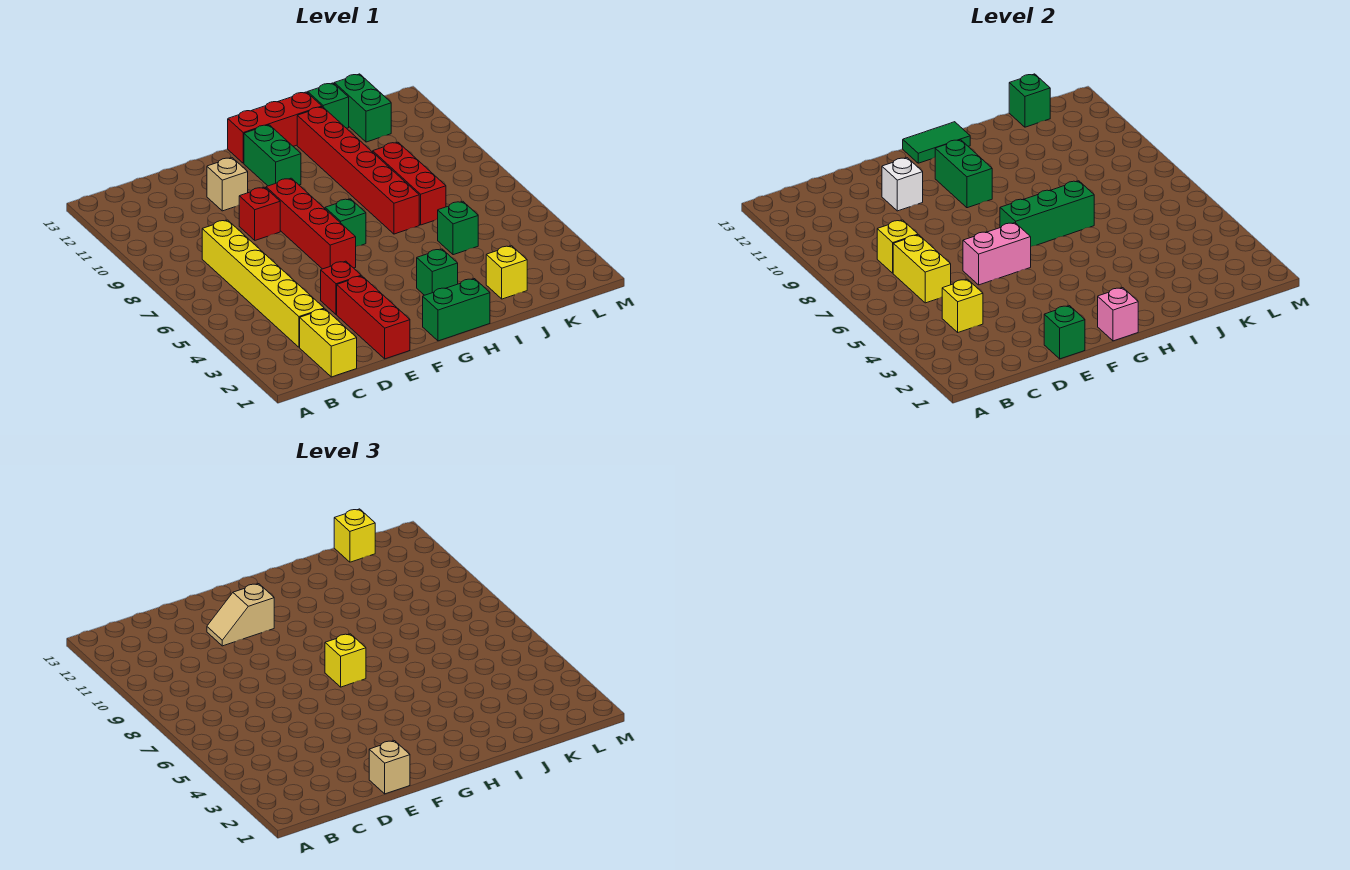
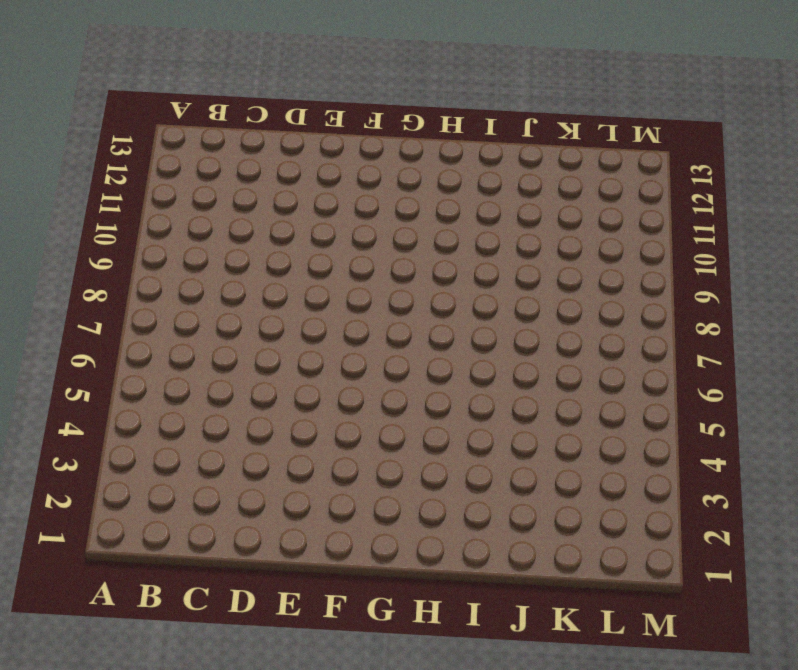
none -> yellow 1x2 brick [300,309,357,377]
none -> yellow 1x6 brick [202,220,324,347]
none -> red 1x3 brick [337,276,410,359]
none -> red 1x1 brick [321,261,361,315]

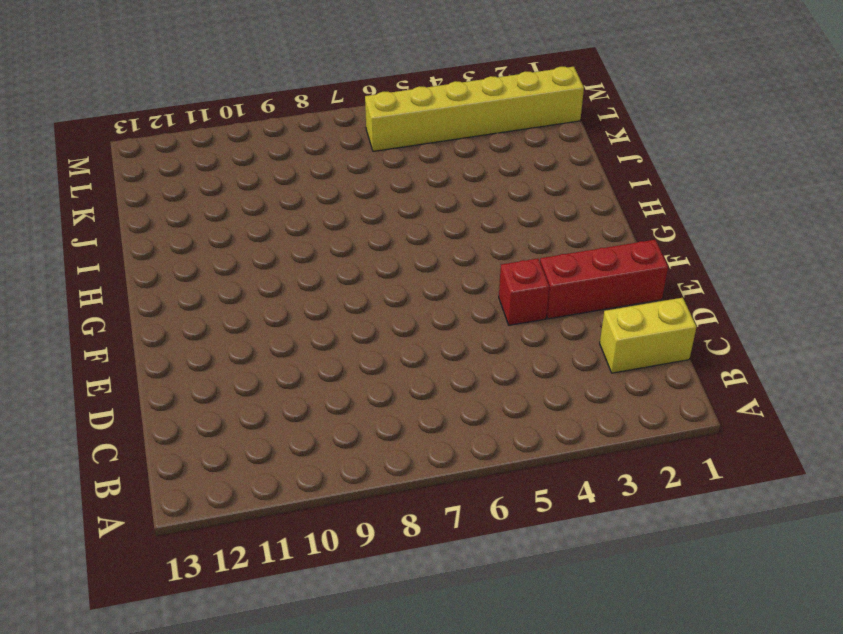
yellow 1x6 brick [365,67,584,151] -> yellow 1x6 brick moved to [202,220,324,347]
none -> red 1x1 brick [239,187,280,240]
none -> tan 1x1 brick [207,158,248,211]
none -> red 1x4 brick [266,178,356,269]
none -> green 1x2 brick [423,279,490,341]

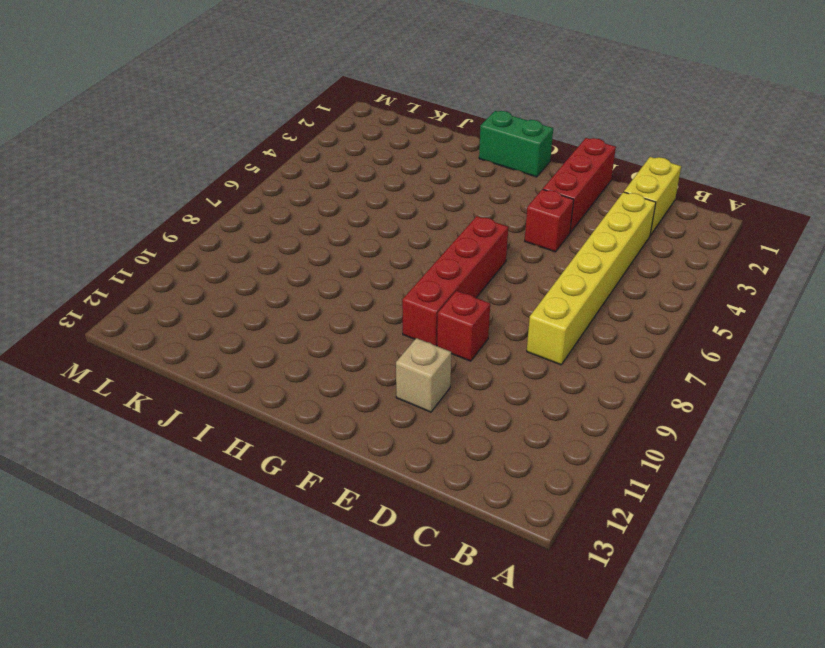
none -> green 1x1 brick [325,199,366,246]
none -> green 1x2 brick [244,125,301,186]
none -> red 1x3 brick [228,92,322,163]
none -> green 1x1 brick [417,249,458,295]

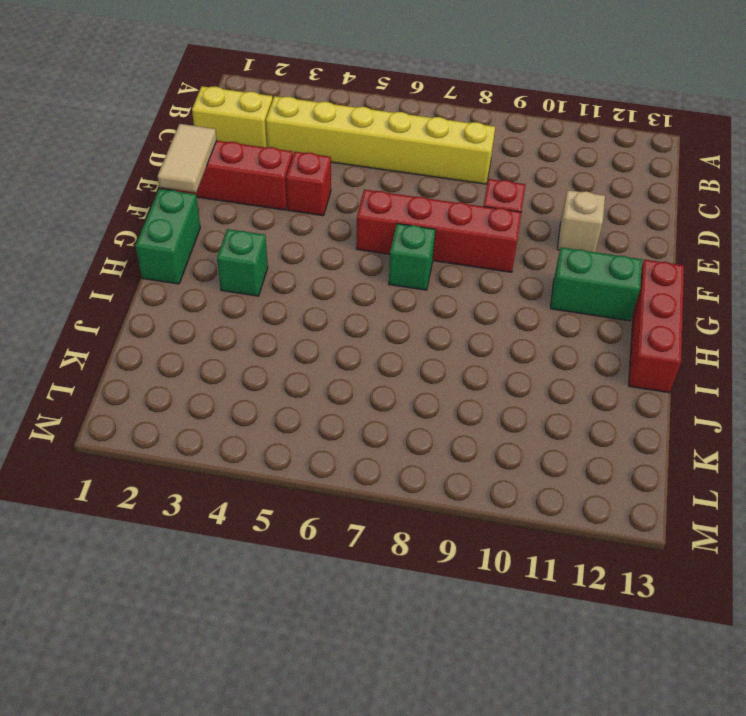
tan 1x2 tile [158,124,217,192] -> green 1x1 brick [1044,306,1085,359]
none -> red 1x6 brick [297,107,419,234]
none -> yellow 1x1 brick [486,246,527,299]
none -> green 1x1 brick [438,201,478,255]
none -> red 1x3 brick [373,142,446,225]

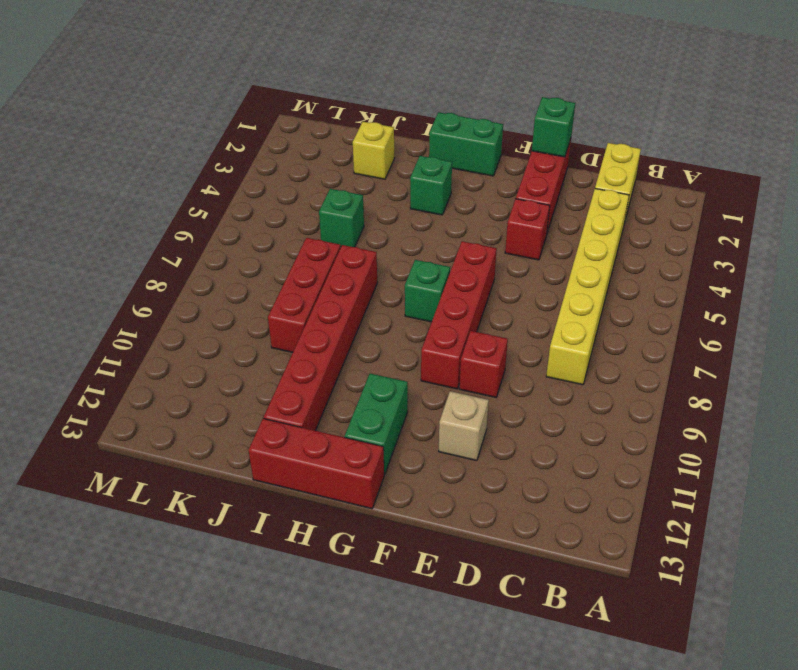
none -> green 1x1 brick [308,83,349,128]
none -> green 1x2 brick [334,74,391,142]
none -> yellow 1x1 brick [942,279,983,332]
none -> yellow 1x2 brick [893,235,951,303]

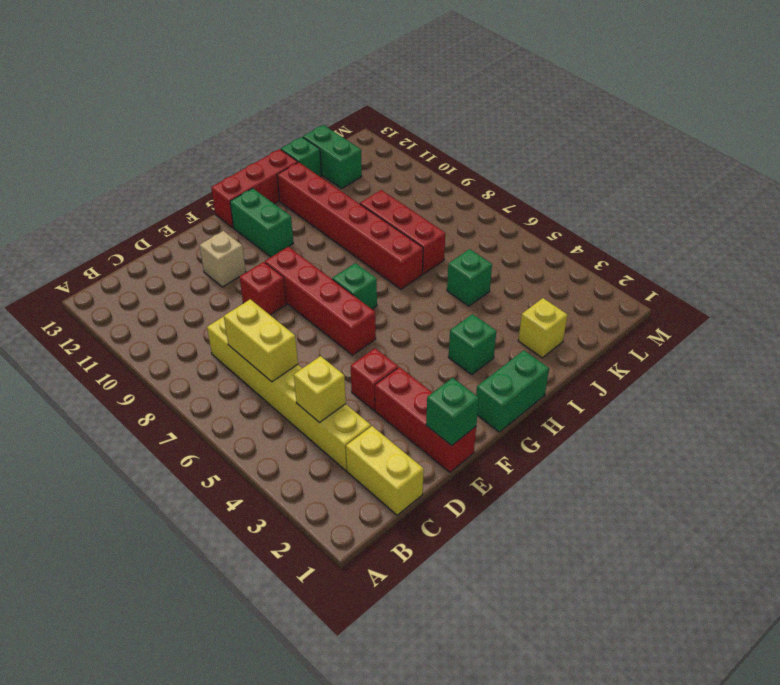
none -> yellow 1x1 brick [877,220,918,273]
none -> pink 1x2 brick [963,223,1031,285]
none -> white 1x1 brick [882,158,923,211]
none -> pink 1x1 brick [1098,288,1138,341]

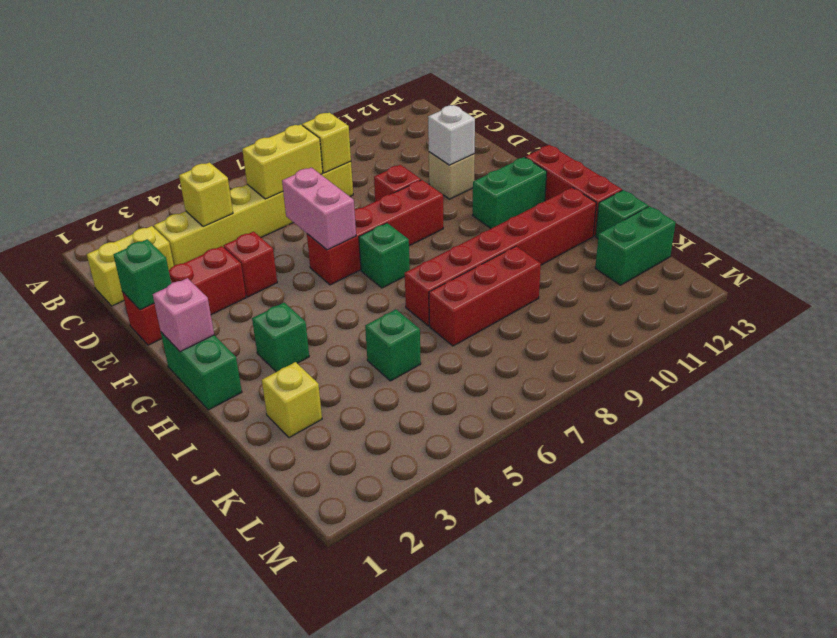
none -> green 1x3 brick [1000,181,1094,246]
none -> green 1x2 brick [935,140,992,208]
none -> green 1x2 tile [903,122,970,163]
none -> green 1x1 brick [1009,74,1050,127]

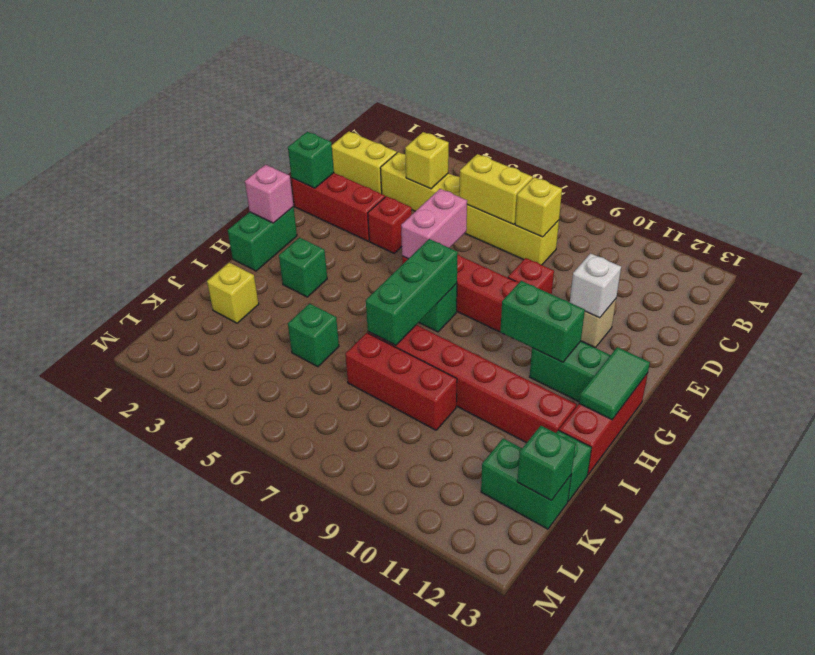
none -> tan 1x1 brick [369,741,410,794]
none -> tan 1x2 slope [207,584,274,646]
none -> yellow 1x1 brick [325,634,366,687]
none -> yellow 1x1 brick [334,509,375,562]

